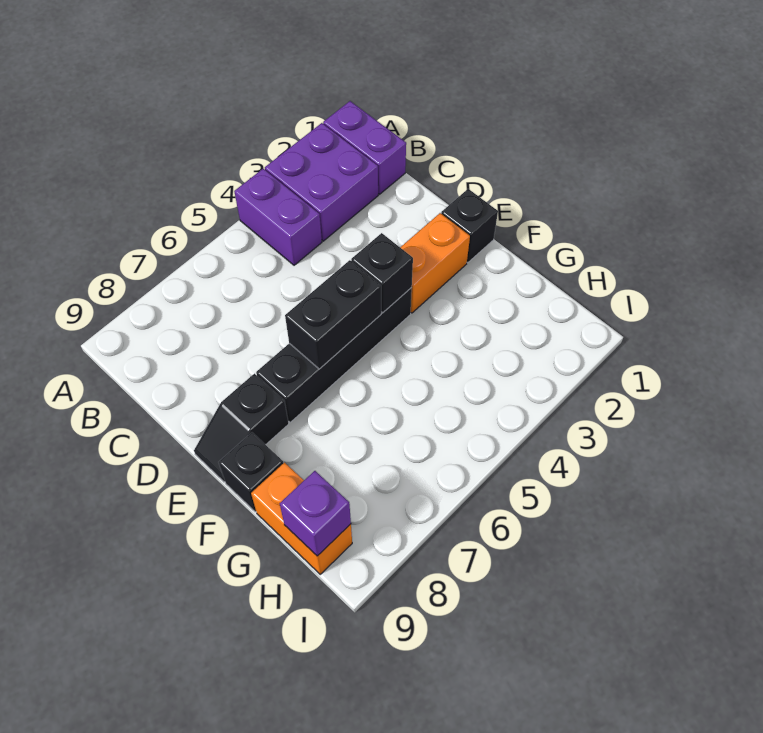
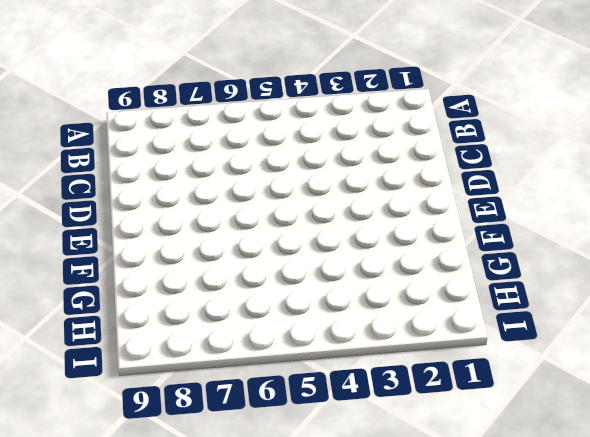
none -> purple 1x2 brick [323,101,406,194]
none -> purple 2x2 brick [265,123,378,241]
none -> purple 1x2 brick [234,169,322,265]

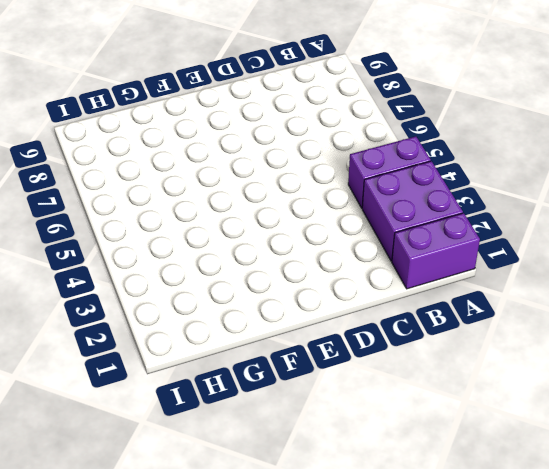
none -> black 1x1 brick [441,189,498,263]
none -> orange 1x2 brick [400,213,470,313]
none -> black 1x4 brick [256,288,412,422]

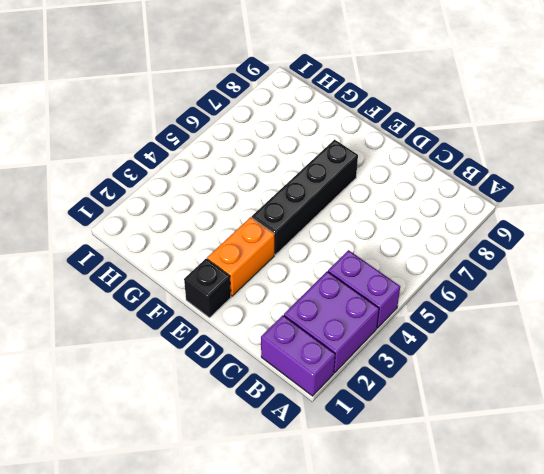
none -> black 1x2 slope [194,374,289,482]
none -> black 1x1 brick [219,433,283,512]
none -> orange 1x2 brick [251,463,352,574]

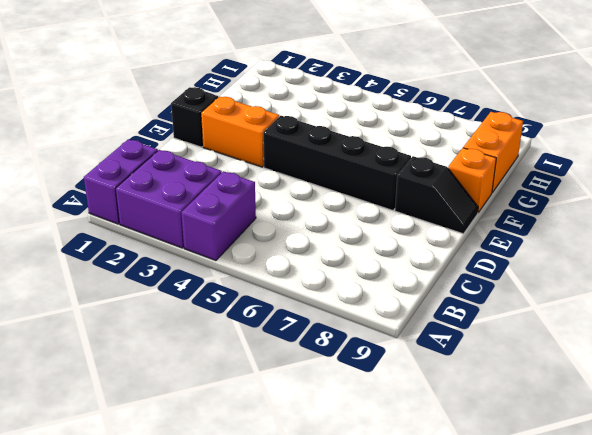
orange 1x1 brick [448,148,496,213] -> black 1x1 brick [219,433,283,512]
none -> black 1x1 brick [351,233,413,313]
none -> black 1x2 brick [285,260,381,369]
none -> purple 1x1 brick [280,471,351,556]

